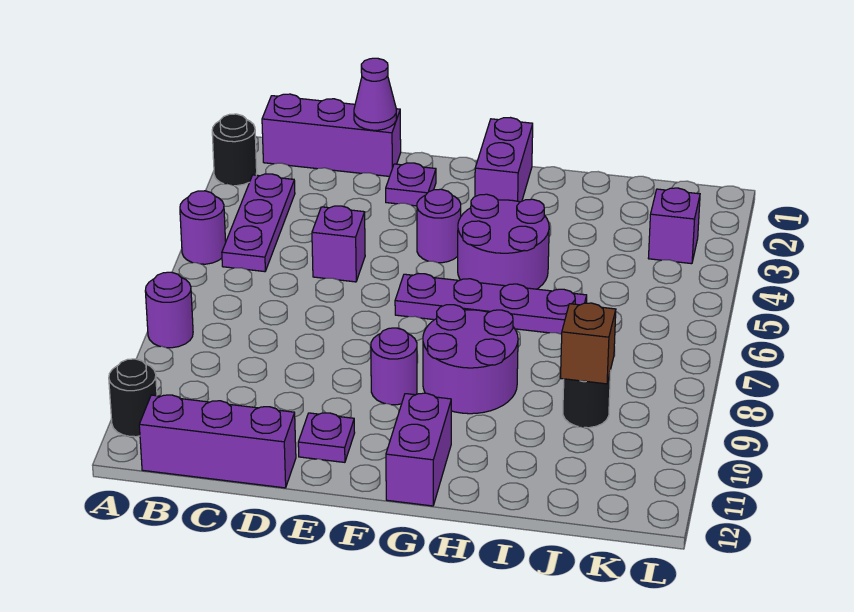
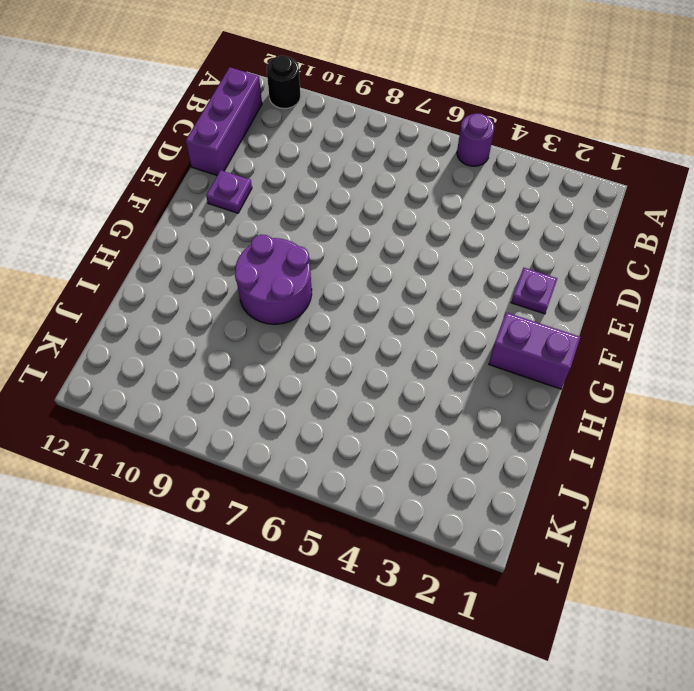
none -> black 1x1 round brick [212,114,257,186]
none -> purple 1x1 round brick [145,272,193,348]
none -> purple 1x3 brick [262,94,401,176]

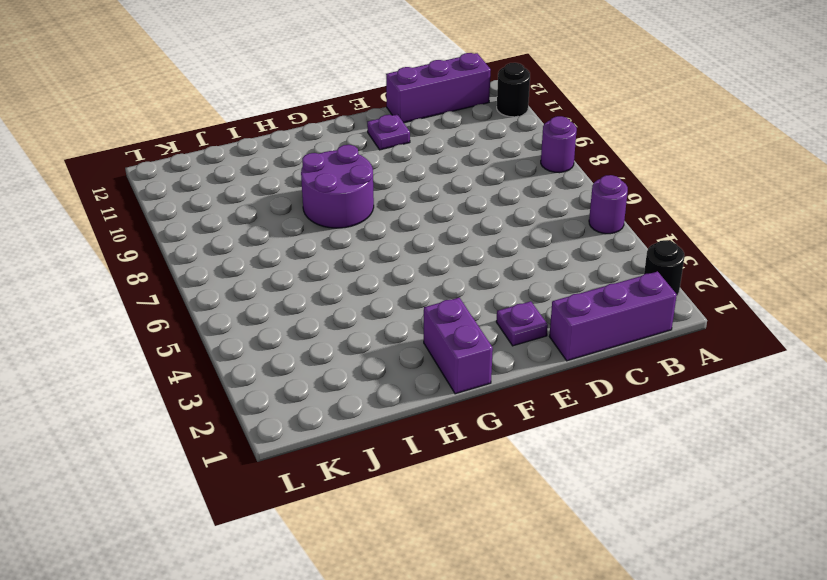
none -> purple 1x3 plate [222,174,295,272]
none -> purple 1x1 brick [312,206,365,282]
none -> purple 1x1 round brick [417,189,461,263]

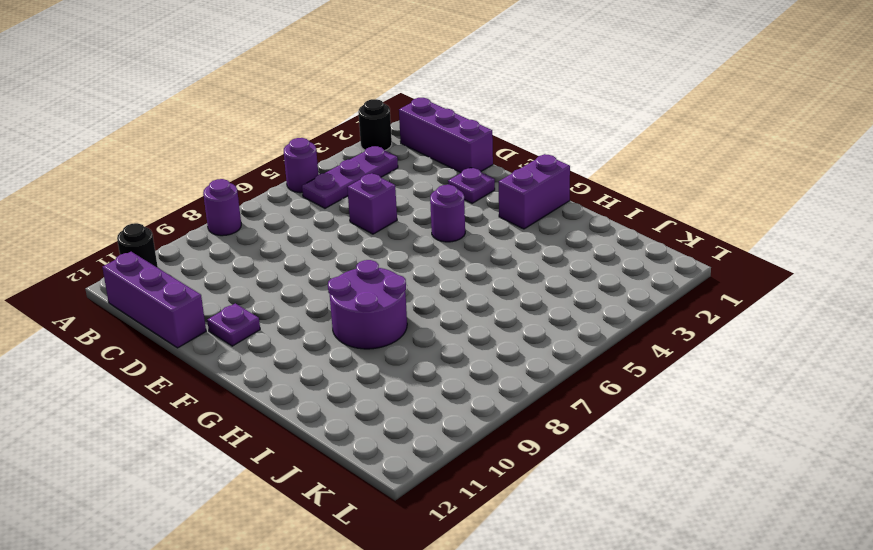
none -> purple 1x4 plate [395,274,587,334]
none -> purple 1x1 round brick [371,328,417,405]
none -> purple 2x2 round brick [458,194,549,289]

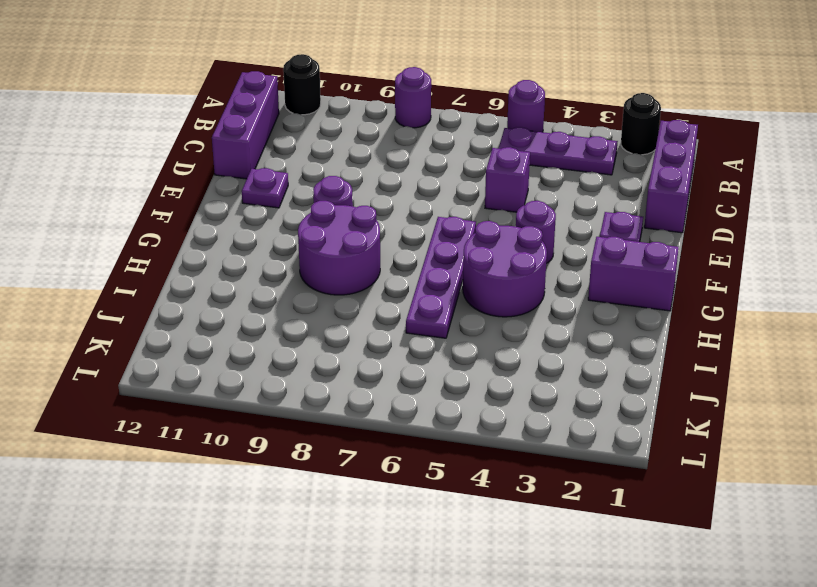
none -> purple 1x2 brick [386,393,451,506]
none -> black 1x1 round brick [563,371,611,428]
none -> purple 1x1 brick [648,188,700,264]

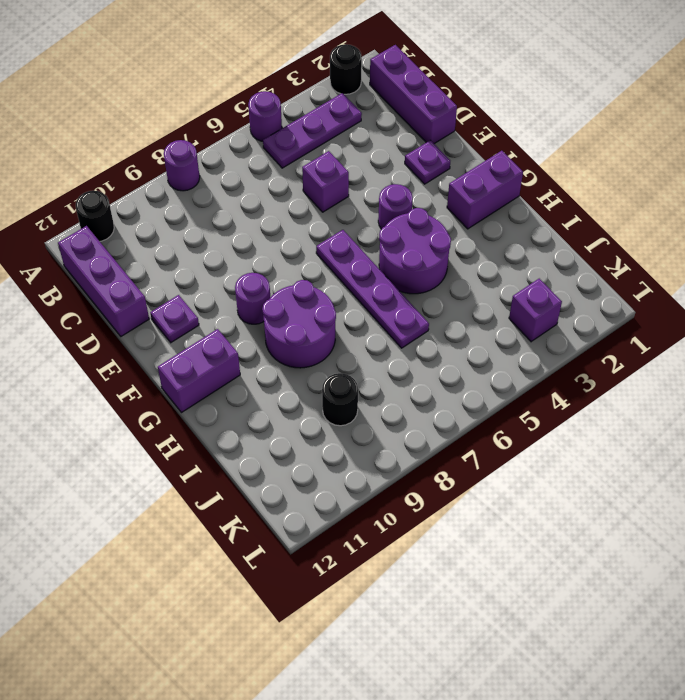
none -> purple 1x1 cone [354,58,396,130]
none -> brown 1x1 brick [561,303,616,384]

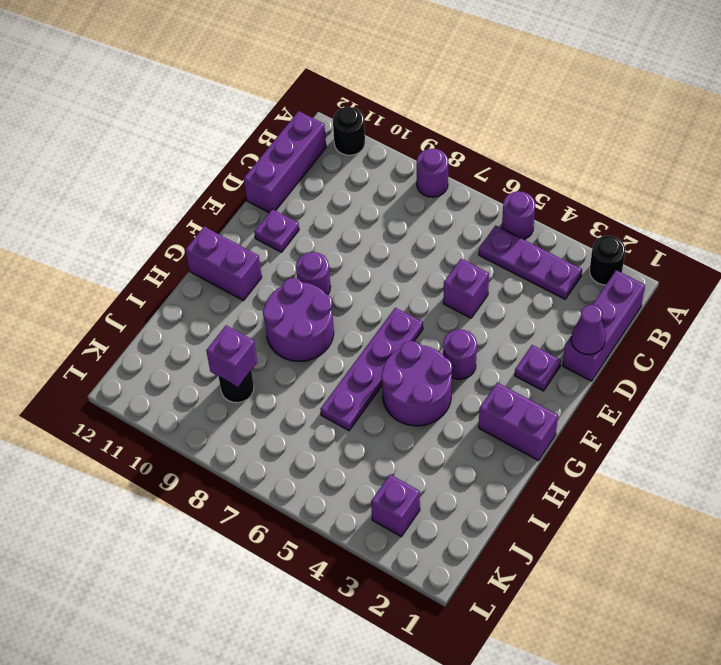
purple 1x1 brick [206,325,257,387] -> brown 1x1 brick [561,303,616,384]

